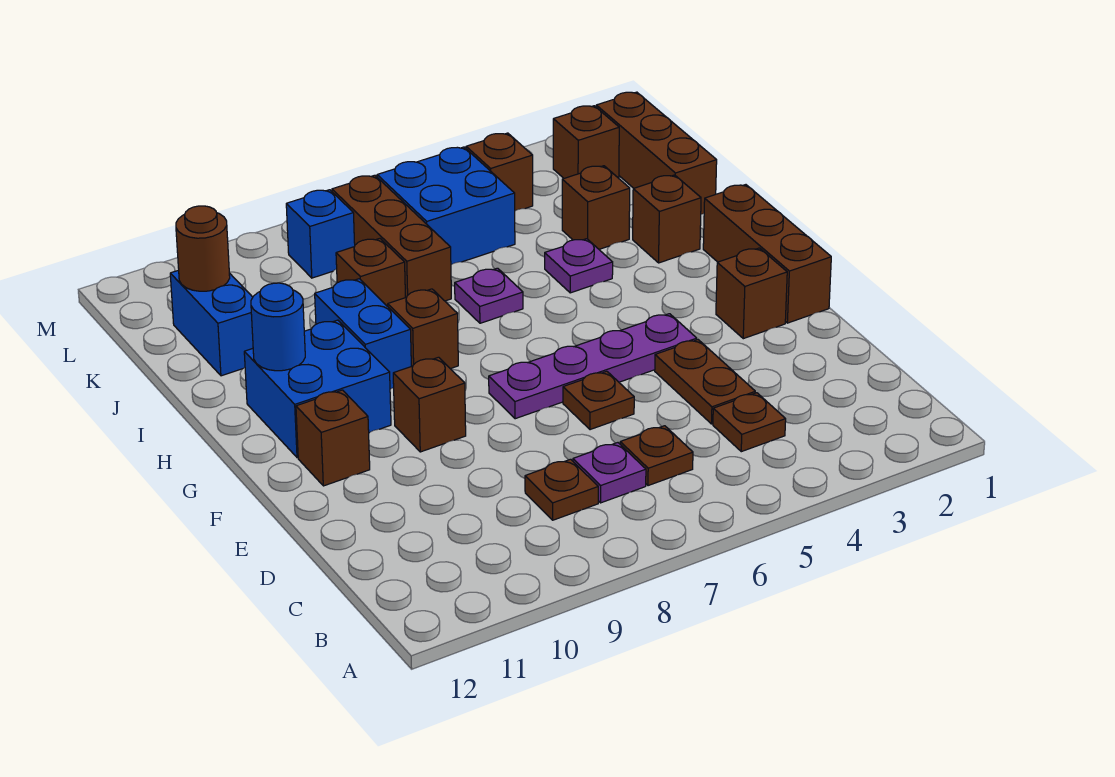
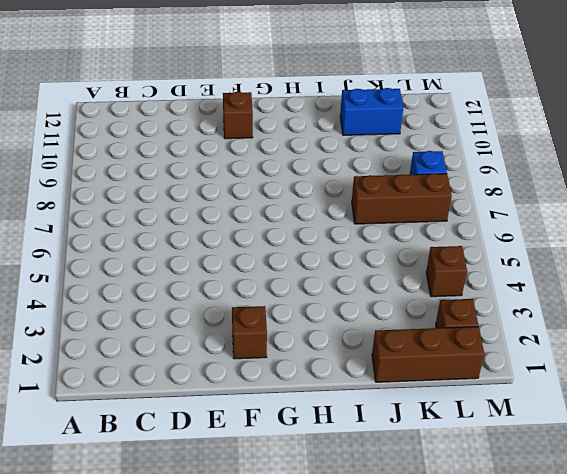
none -> brown 1x1 plate [713,393,786,452]
none -> brown 1x1 plate [620,426,693,486]
none -> purple 1x1 plate [573,443,646,503]

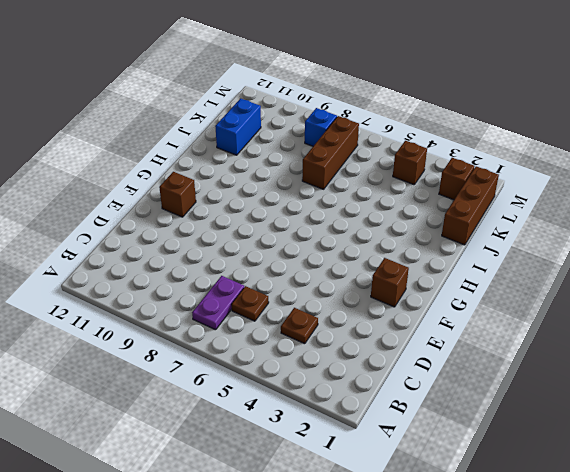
purple 1x2 plate [192,276,244,330] -> purple 1x1 plate [573,443,646,503]
none -> brown 1x1 plate [525,459,598,520]
none -> brown 1x2 plate [655,340,755,424]
none -> brown 1x1 plate [563,371,634,430]

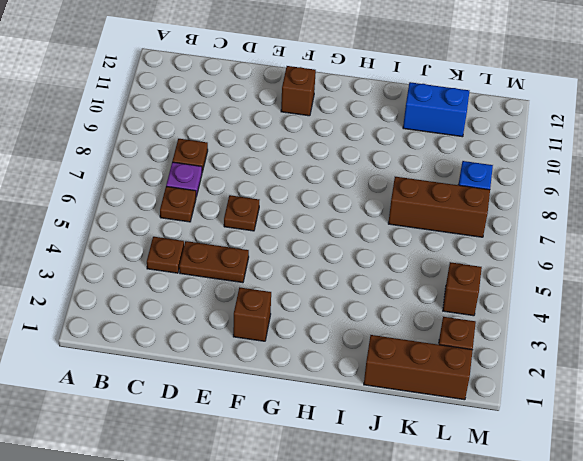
none -> brown 1x3 brick [703,185,831,323]
none -> purple 1x4 plate [489,314,697,419]
none -> brown 1x1 brick [393,357,466,452]

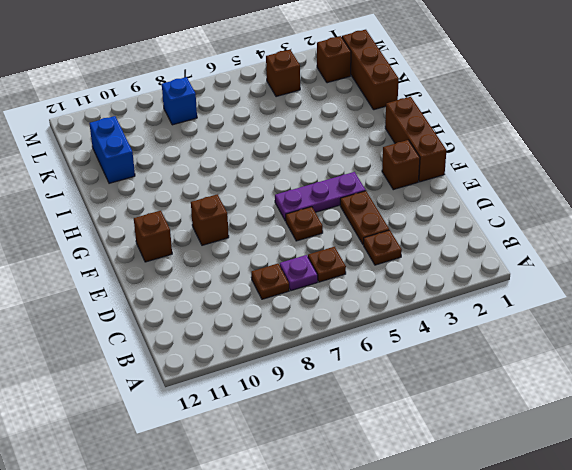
purple 1x3 plate [275,172,366,221] -> purple 1x4 plate [489,314,697,419]
none -> blue 2x2 brick [244,320,391,458]
none -> brown 1x1 brick [388,289,458,369]
none -> blue 1x2 brick [315,279,411,389]

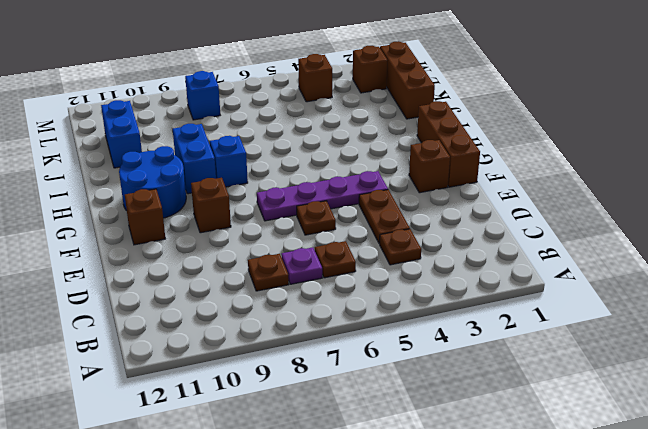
blue 2x2 round brick [119,146,186,218] -> blue 2x2 brick [244,320,391,458]
blue 1x1 brick [210,136,248,187] -> brown 1x1 brick [388,289,458,369]
none -> brown 1x1 brick [633,175,701,263]
none -> purple 1x1 plate [545,239,613,293]
none -> purple 1x1 plate [455,268,523,323]

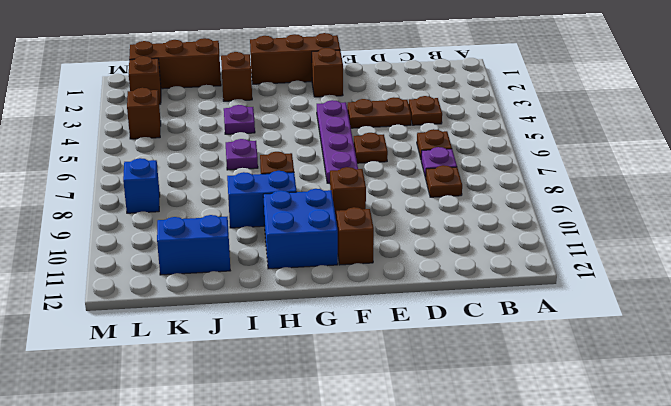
none -> brown 1x1 brick [562,166,630,249]
none -> brown 1x3 brick [332,175,451,301]
none -> brown 1x1 brick [336,239,405,306]

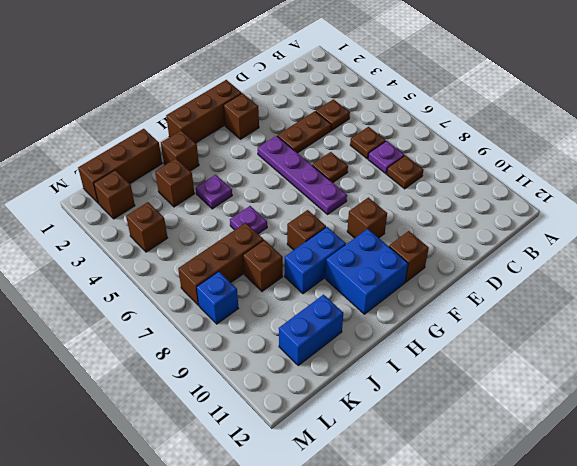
none -> blue 2x2 brick [377,147,515,265]
none -> blue 1x1 round brick [251,283,305,371]
none -> brown 1x1 round brick [176,206,230,291]

